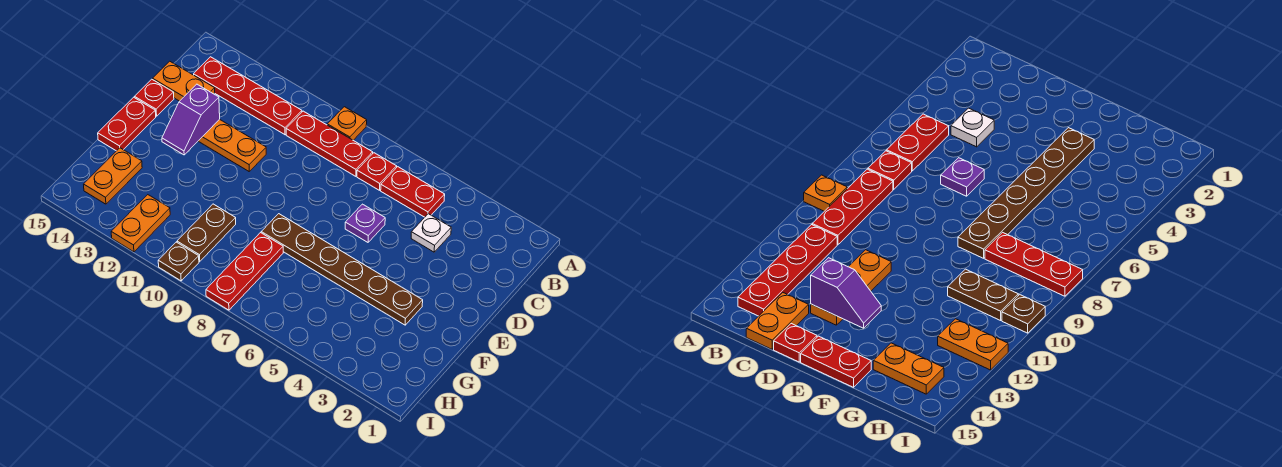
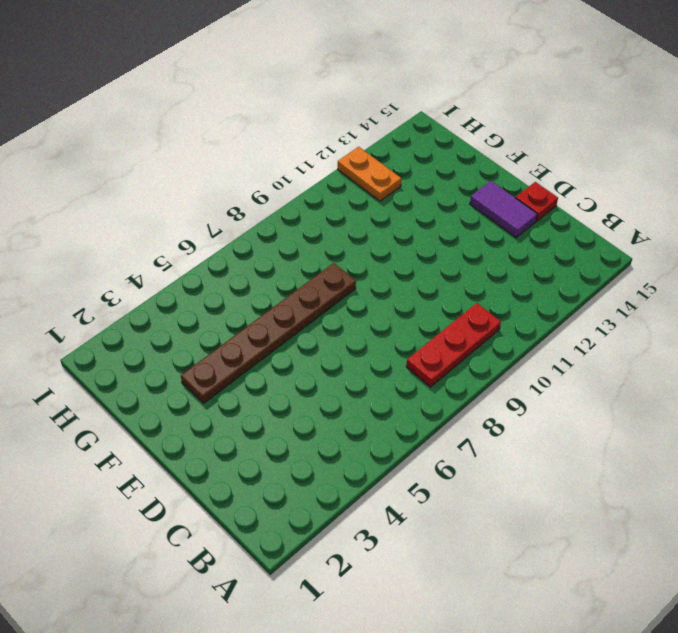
purple 1x2 tile [470,181,538,238] -> none
none -> orange 1x1 plate [327,107,367,140]
none -> red 1x2 plate [381,167,445,217]
none -> red 1x1 plate [357,153,397,190]

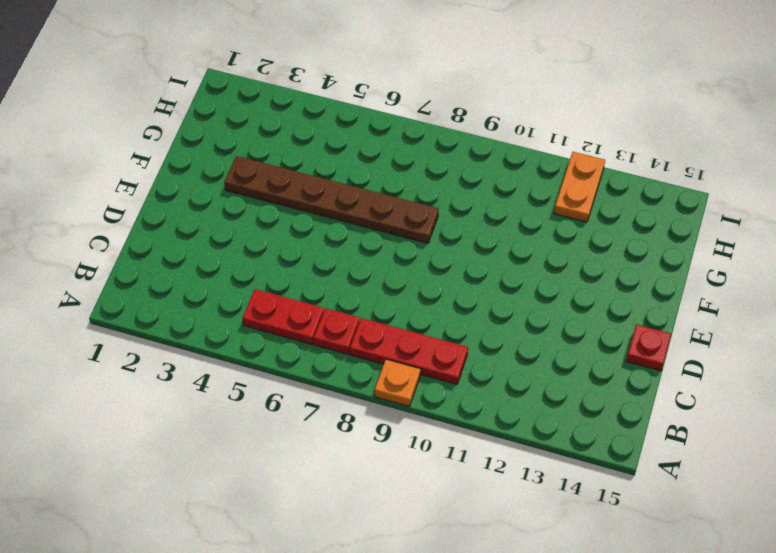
none -> red 1x4 plate [194,57,302,135]
none -> white 1x1 plate [411,214,451,252]
none -> orange 1x2 plate [153,61,215,101]

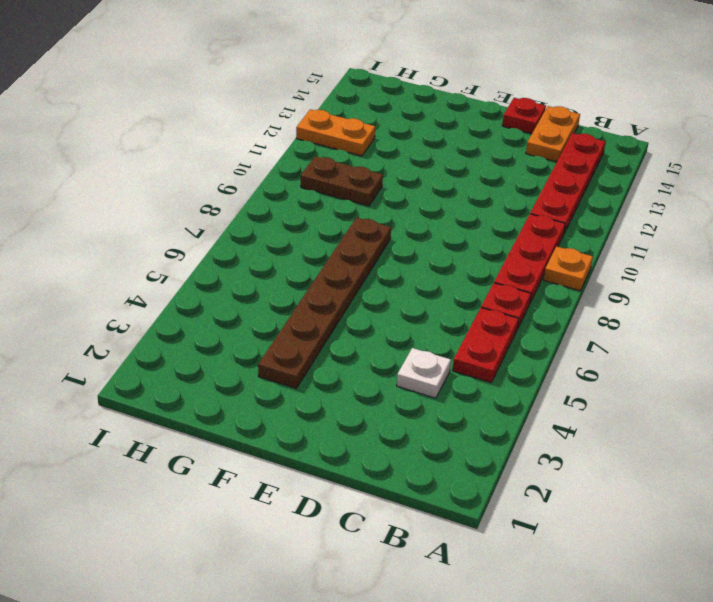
none -> purple 1x1 plate [345,204,385,242]
none -> orange 1x3 plate [199,119,266,171]
none -> red 1x2 plate [98,97,156,151]

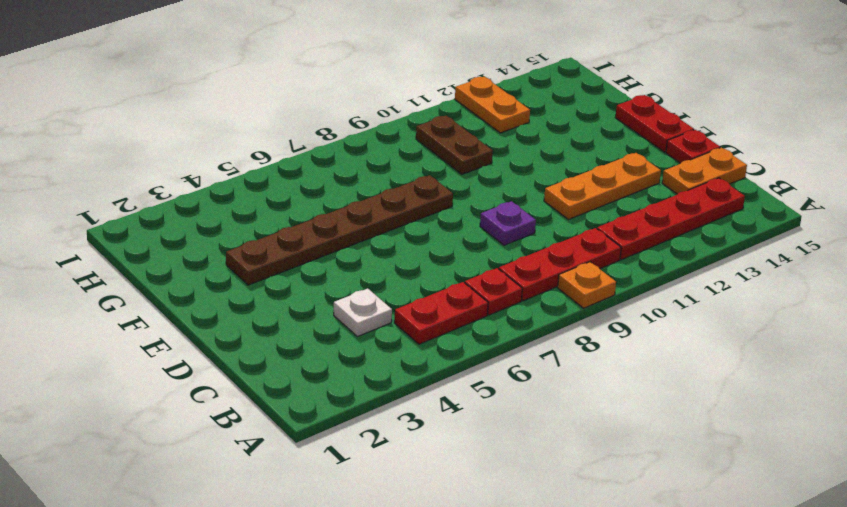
purple 1x1 plate [480,201,536,245] -> purple 1x1 plate moved to [345,204,385,242]
none -> red 1x3 plate [206,233,283,310]
none -> orange 1x2 plate [84,148,142,204]
none -> brown 1x1 plate [158,242,199,281]

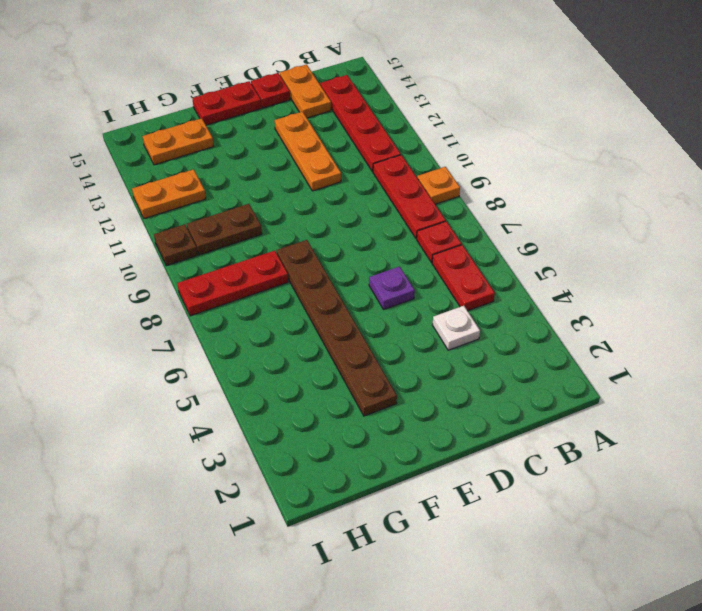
none -> purple 1x2 slope [162,84,220,155]

